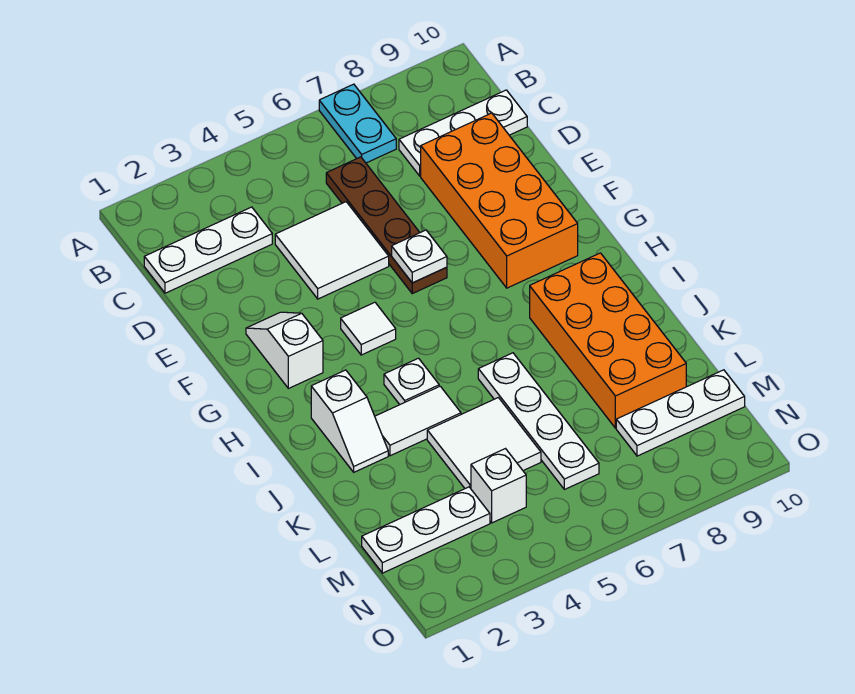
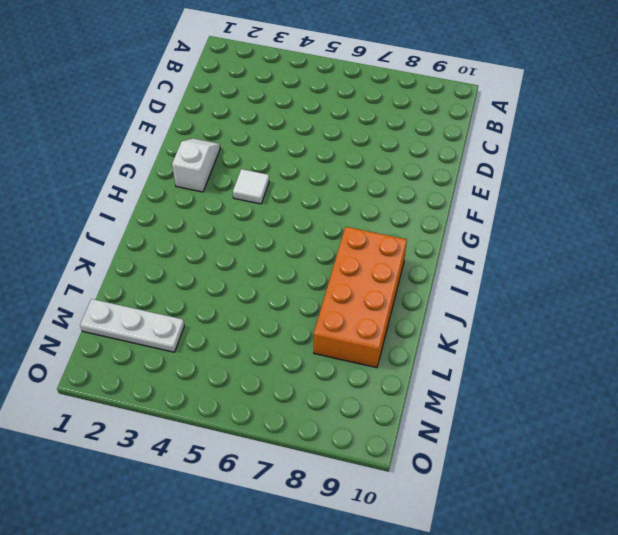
none -> cyan 1x2 plate [319,84,396,163]
none -> white 1x3 plate [144,207,272,293]
none -> brown 1x4 plate [326,157,447,294]

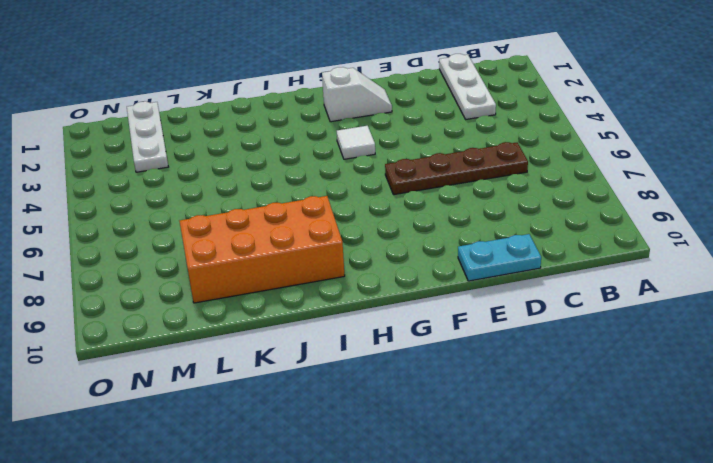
cyan 1x2 plate [458,234,541,281] -> cyan 1x2 plate moved to [319,84,396,163]
none -> white 1x3 plate [399,90,527,176]
none -> white 2x2 tile [275,202,389,299]
none -> orange 2x4 brick [421,113,578,288]

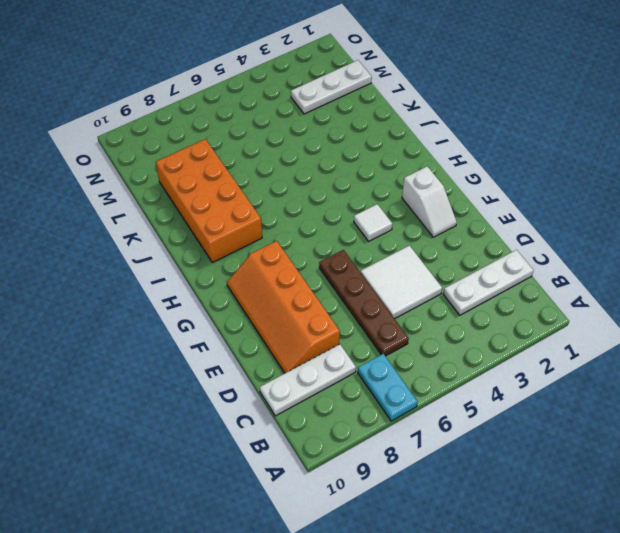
orange 2x4 slope [227,241,340,373] -> orange 2x4 brick [421,113,578,288]
none -> white 1x2 slope [311,370,388,472]
none -> white 1x1 plate [384,358,439,405]
none -> white 1x2 tile [375,386,461,456]

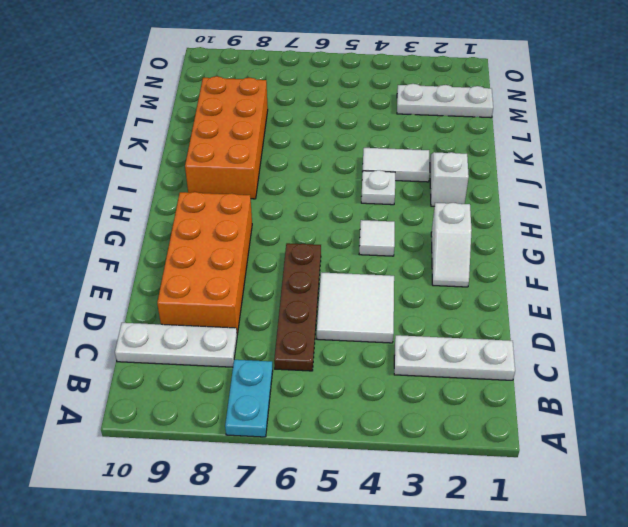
none -> white 1x4 plate [478,353,599,489]
none -> white 2x2 tile [427,398,541,488]
none -> white 1x1 brick [471,449,526,523]

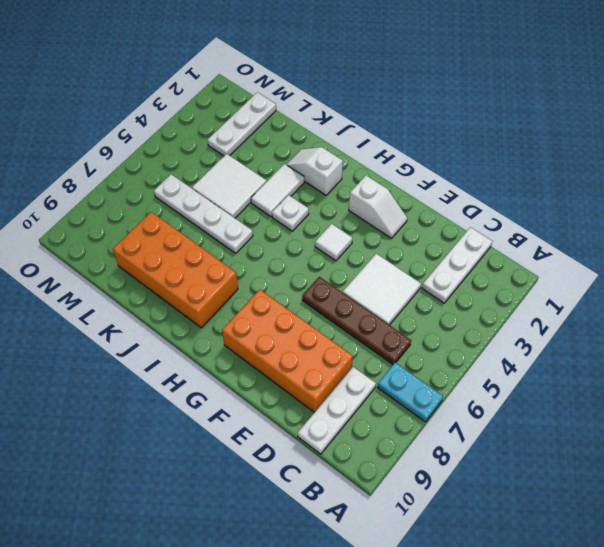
none -> white 1x1 brick [471,449,526,523]
none -> white 1x3 plate [616,370,745,456]
none -> white 1x1 plate [392,230,447,283]

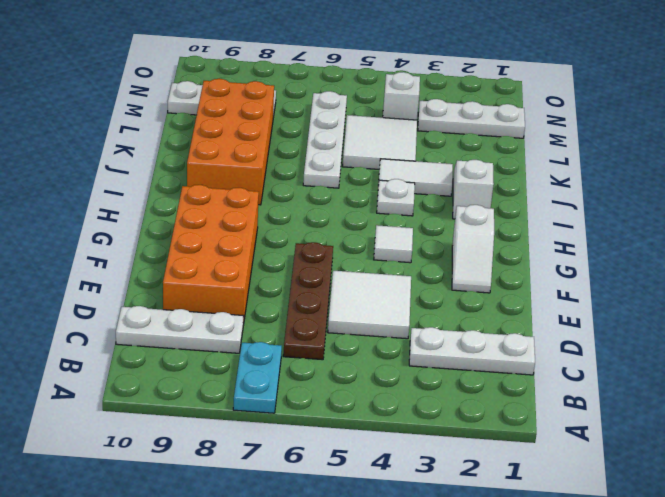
none -> white 1x1 plate [392,230,447,283]

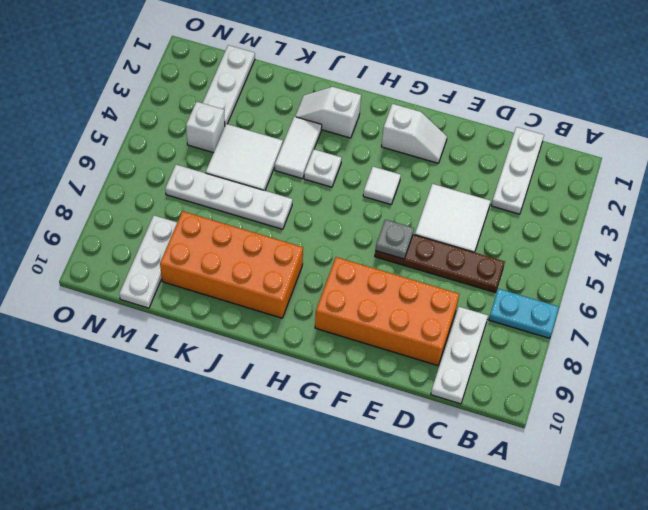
grey 1x1 plate [375,220,414,259] -> white 1x1 plate [392,230,447,283]

